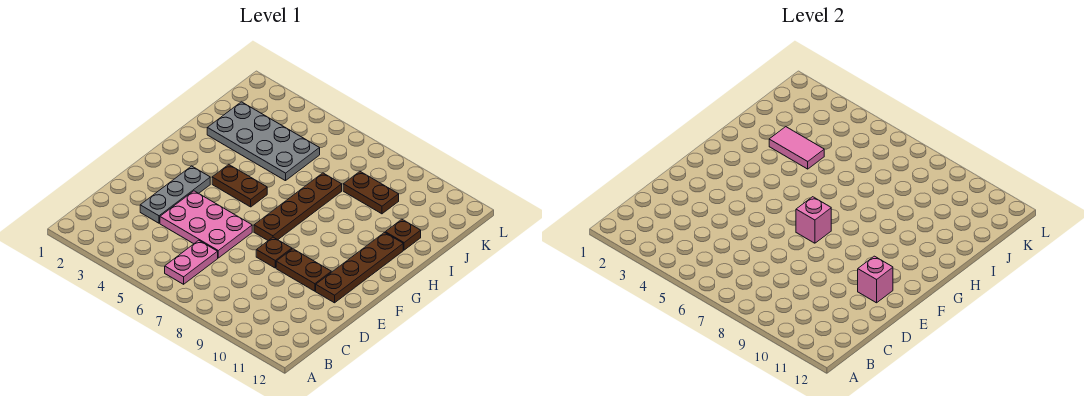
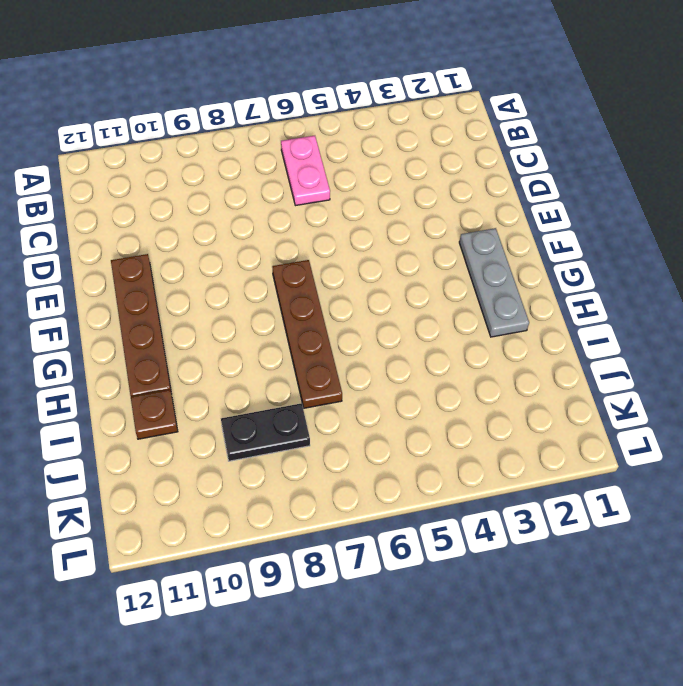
grey 1x3 plate [459,228,529,337] -> grey 1x3 plate moved to [140,166,210,223]
black 1x2 plate [221,403,310,461] -> brown 1x2 plate [343,172,399,214]
none -> pink 2x3 plate [160,191,252,258]
none -> brown 1x1 plate [256,237,292,268]
none -> brown 1x2 plate [276,249,331,291]

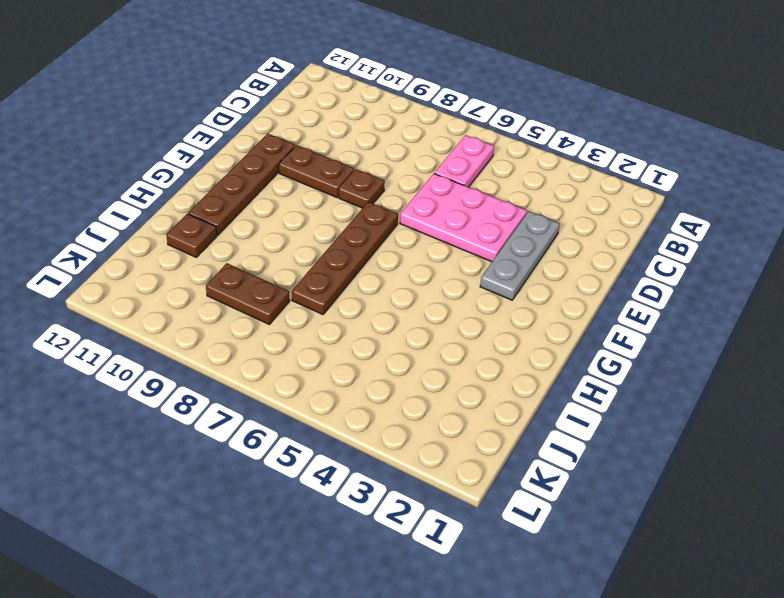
none -> brown 1x2 plate [212,165,267,207]
none -> grey 2x4 plate [207,102,320,181]
none -> pink 1x1 brick [858,256,893,303]

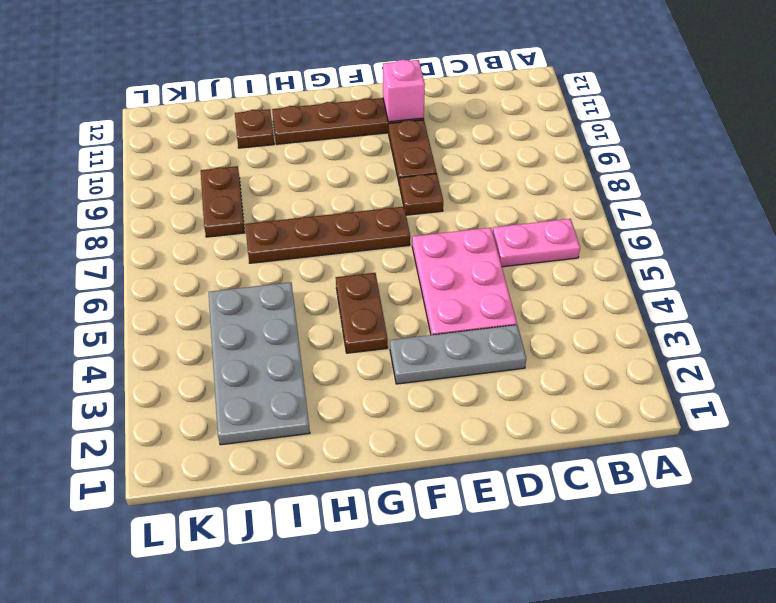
none -> pink 1x1 brick [796,197,831,243]
none -> pink 1x2 tile [769,127,824,169]

